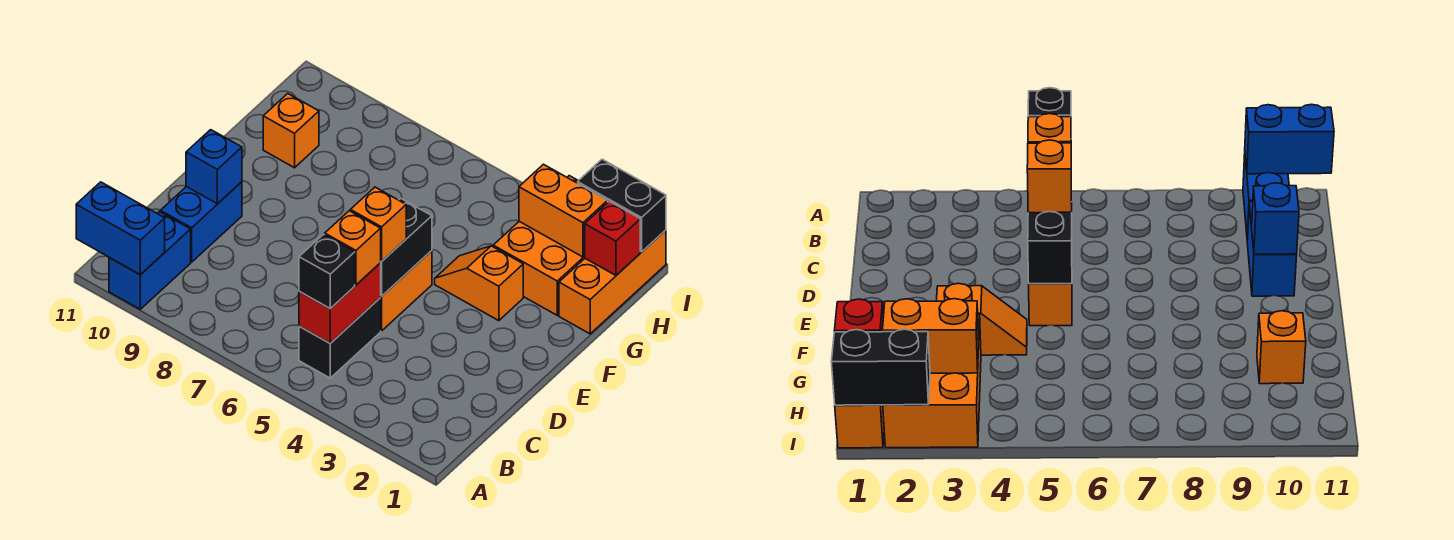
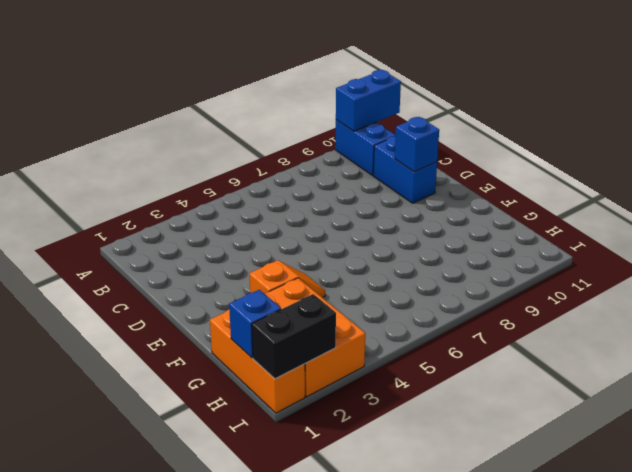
blue 1x1 brick [229,290,281,358] -> red 1x1 brick [585,201,640,275]
none -> black 1x2 brick [299,298,381,378]
none -> orange 1x2 brick [380,251,432,331]
none -> orange 1x1 brick [263,94,319,168]

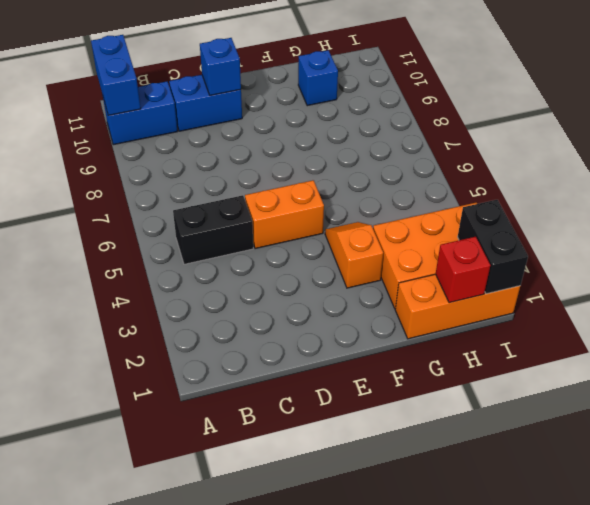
blue 1x1 brick [298,50,338,106] -> orange 1x1 brick [263,94,319,168]
none -> red 1x2 brick [299,263,381,343]
none -> black 1x2 brick [381,198,432,296]
none -> orange 1x2 brick [519,164,608,257]

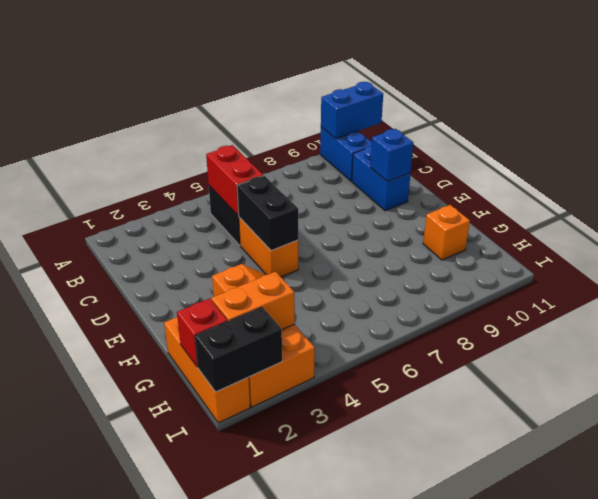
none -> black 1x1 brick [299,234,355,309]
none -> orange 1x1 brick [325,211,381,285]
none -> orange 1x1 brick [350,187,406,261]

